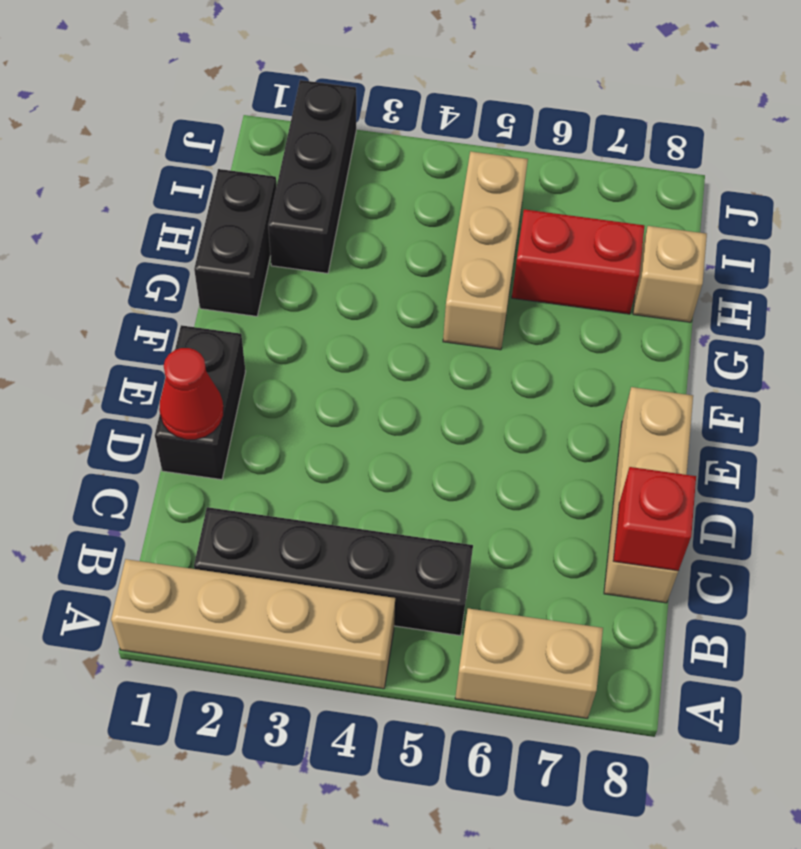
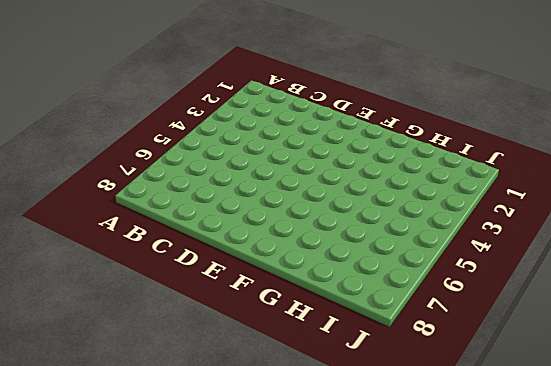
none -> tan 1x4 brick [111,559,395,689]
none -> tan 1x2 brick [455,608,603,718]
none -> black 1x4 brick [194,507,473,636]

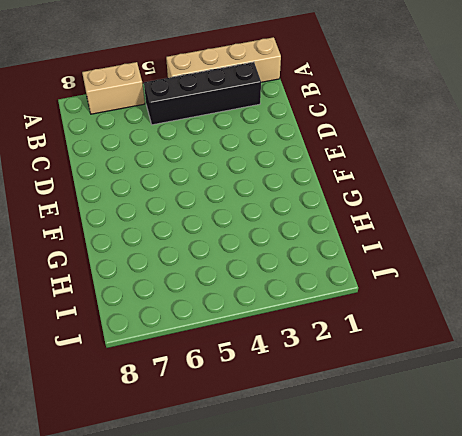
none -> tan 1x3 brick [604,387,693,603]
none -> black 1x2 brick [155,325,246,480]
none -> black 1x2 brick [194,169,276,316]

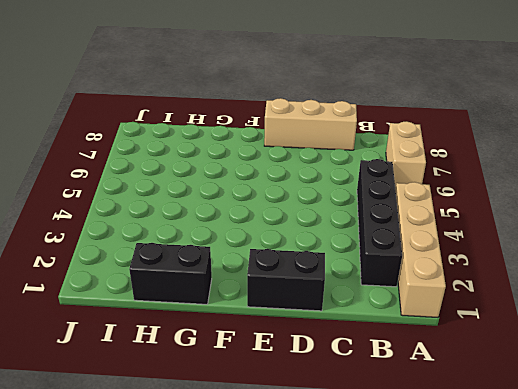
none -> tan 1x3 brick [443,151,528,350]
none -> black 1x3 brick [268,80,356,273]
none -> red 1x2 brick [512,209,645,314]

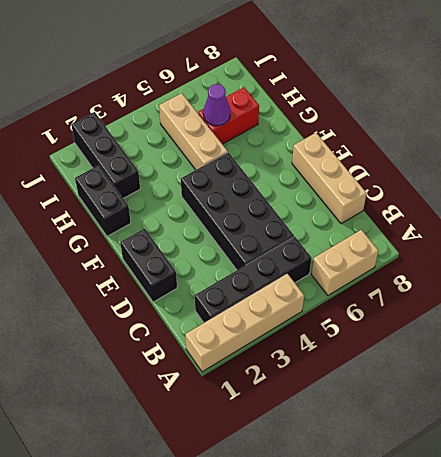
black 2x4 brick [181,152,294,270] -> none
purple 1x1 cone [203,84,230,126] -> none
none -> tan 1x1 brick [633,226,707,322]
none -> red 1x1 brick [613,467,696,571]
none -> red 1x1 cone [159,348,223,440]

